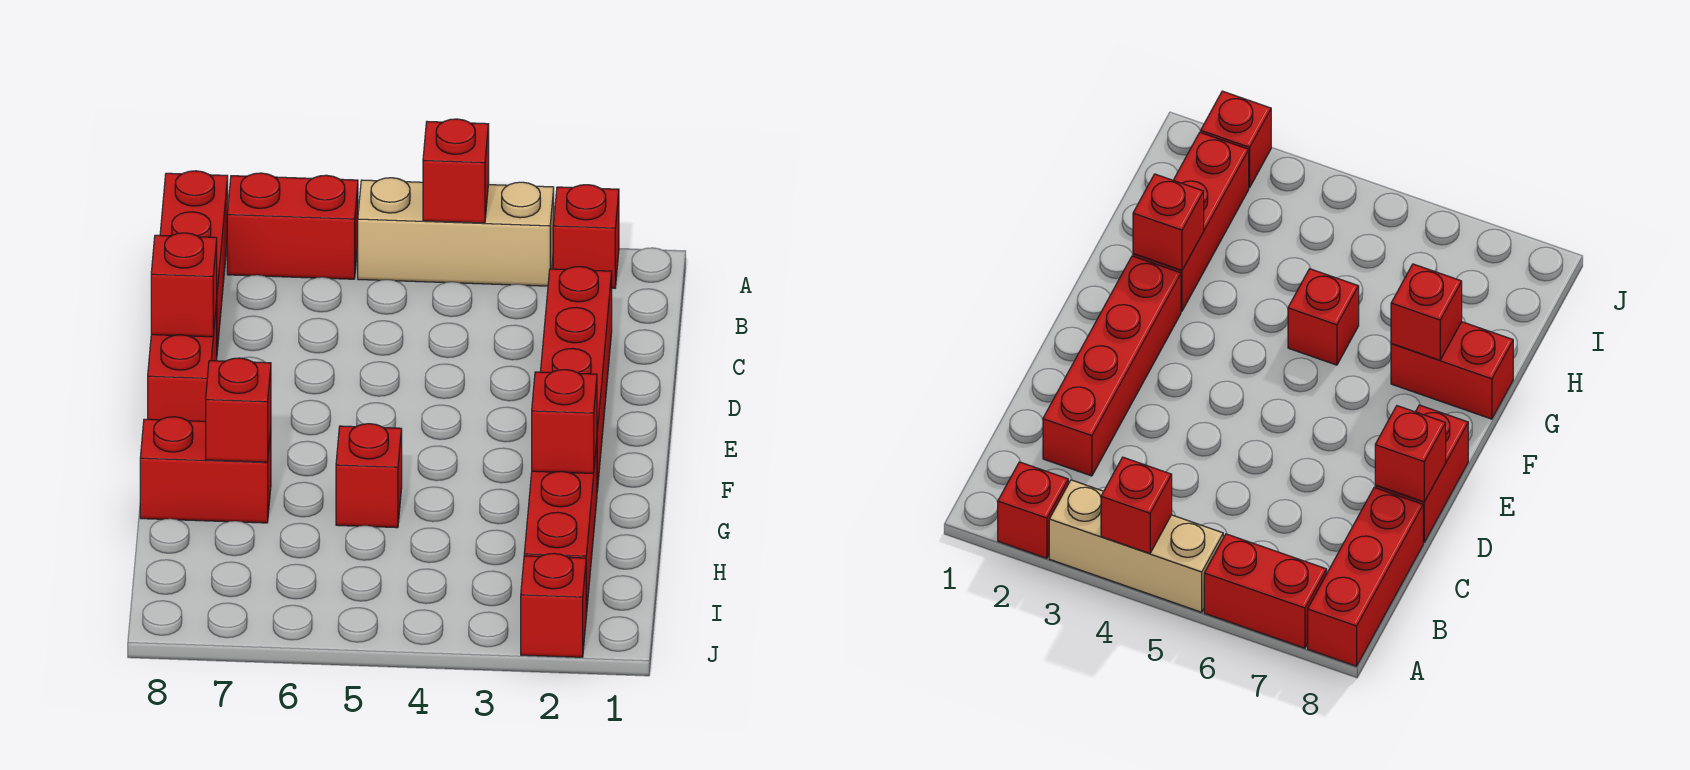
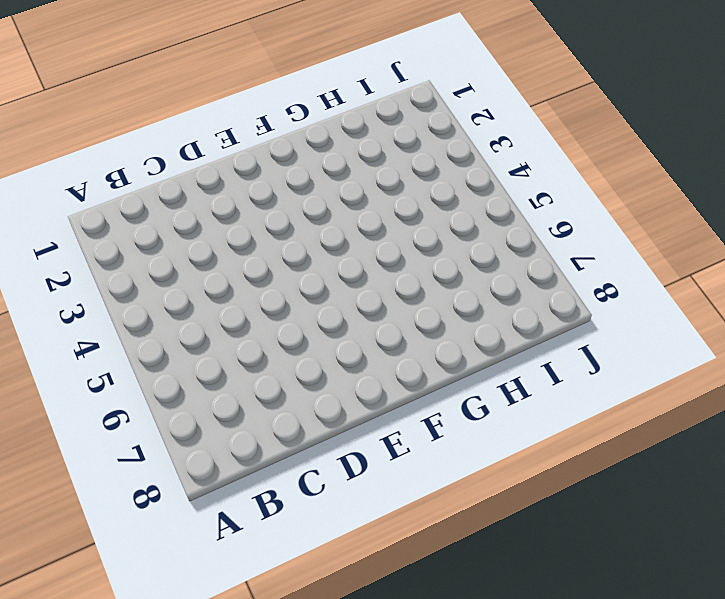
none -> red 1x1 brick [553,185,619,288]
none -> tan 1x3 brick [358,178,554,286]
none -> red 1x2 brick [227,173,358,279]

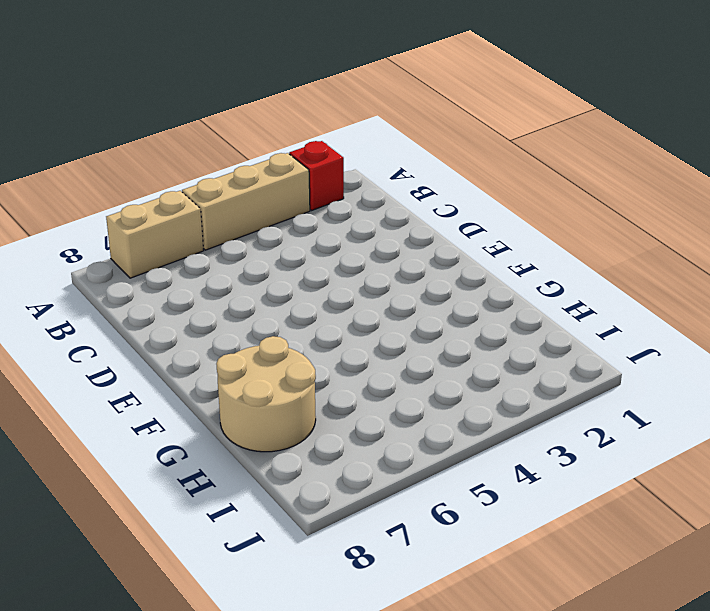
tan 1x2 brick [106,191,204,278] -> red 1x2 brick [227,173,358,279]
tan 2x2 round brick [216,336,316,452] -> red 1x2 brick [140,417,271,523]
none -> red 1x3 brick [160,171,228,351]
none -> red 1x4 brick [541,267,612,491]
none -> red 1x2 brick [148,302,217,421]

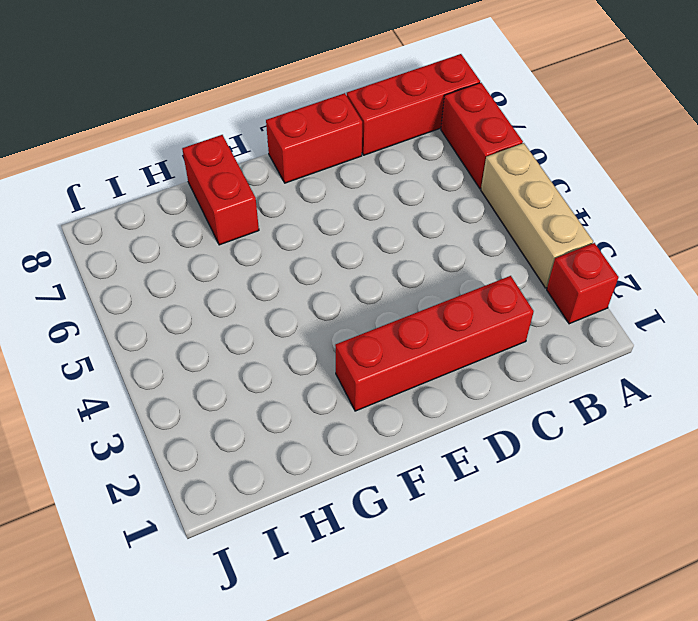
none -> red 1x3 brick [524,442,597,615]
none -> red 1x1 brick [336,424,402,528]
none -> red 1x1 brick [521,553,586,657]

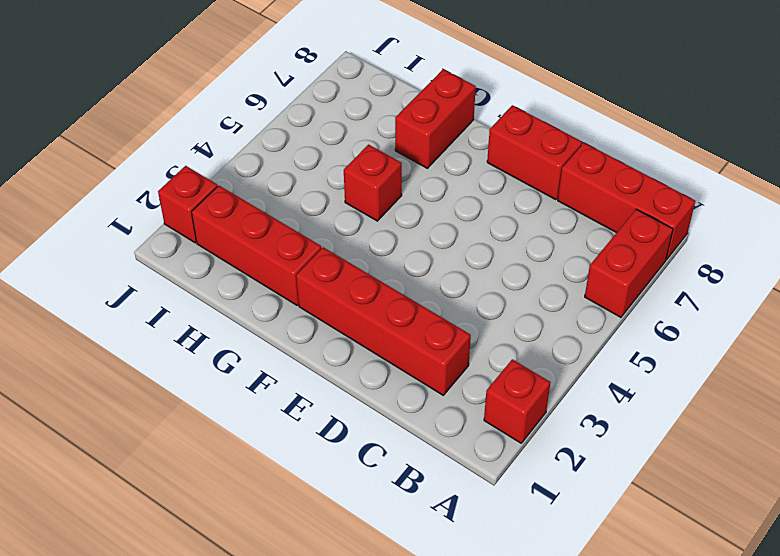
none -> tan 1x3 brick [358,178,554,286]
none -> red 1x1 brick [423,119,489,223]
none -> red 1x1 brick [151,233,217,337]

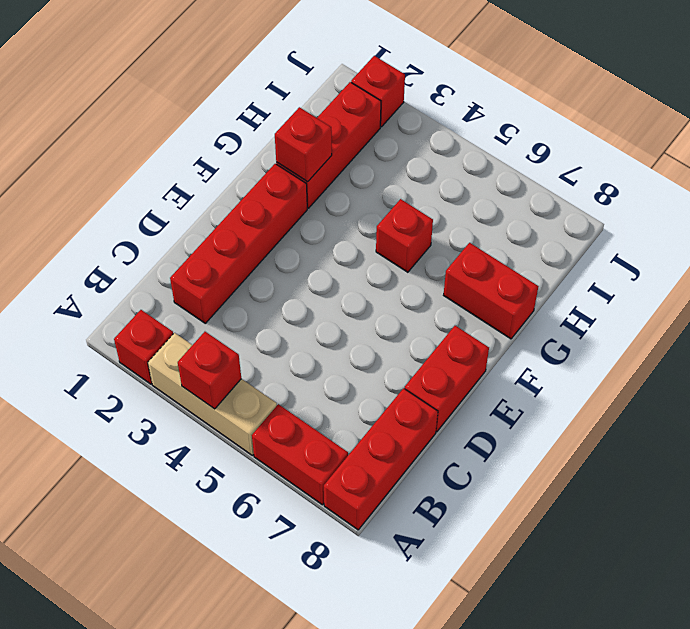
none -> red 1x1 brick [151,233,217,337]
none -> red 1x1 brick [206,358,271,462]

